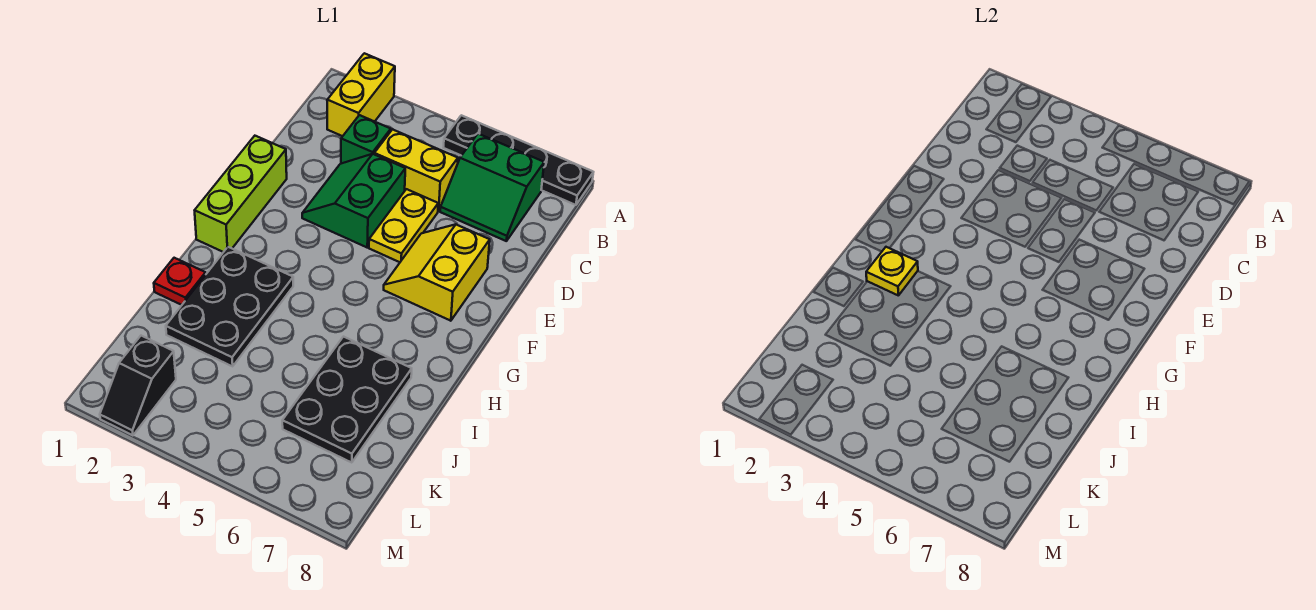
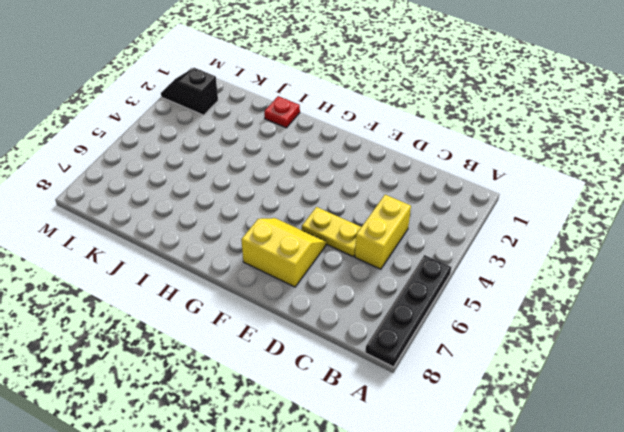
none -> yellow 1x2 brick [327,53,395,136]
none -> green 2x2 slope [440,134,544,241]
none -> green 1x1 brick [341,115,391,164]

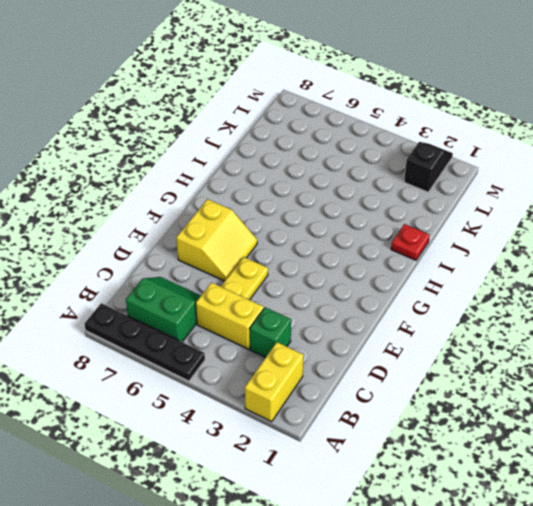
none -> green 2x2 slope [302,154,405,247]
none -> lime 1x3 brick [195,136,287,252]
none -> black 2x3 plate [166,247,293,366]

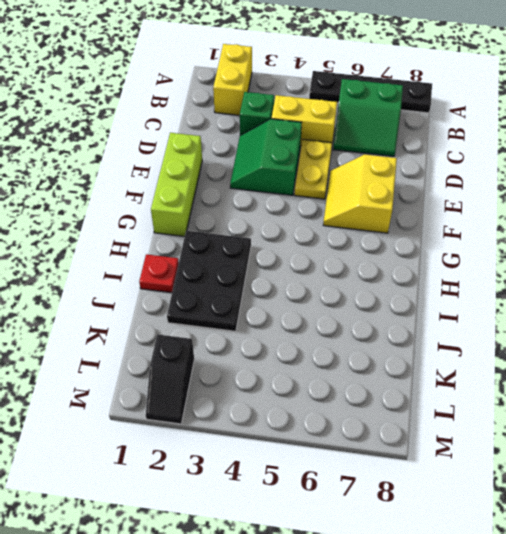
none -> black 2x3 plate [282,337,412,463]
none -> yellow 1x1 plate [866,247,918,295]

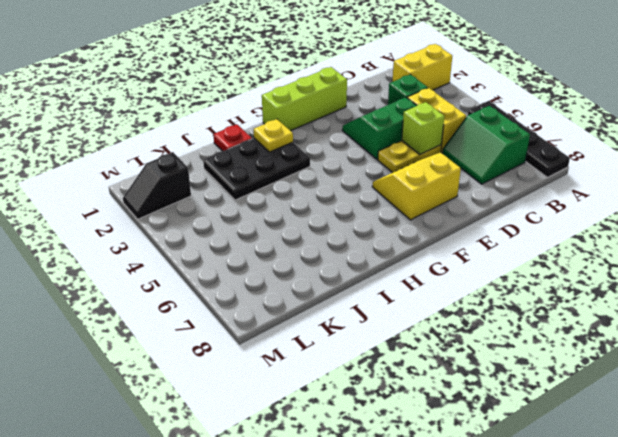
lime 1x1 brick [402,102,444,154] -> none
none -> black 2x3 plate [282,337,412,463]

